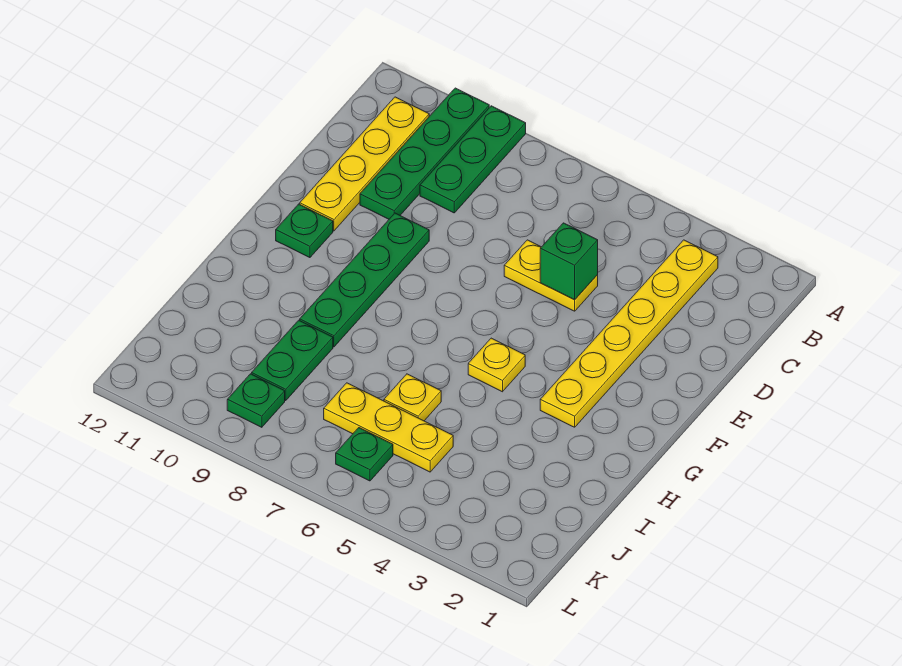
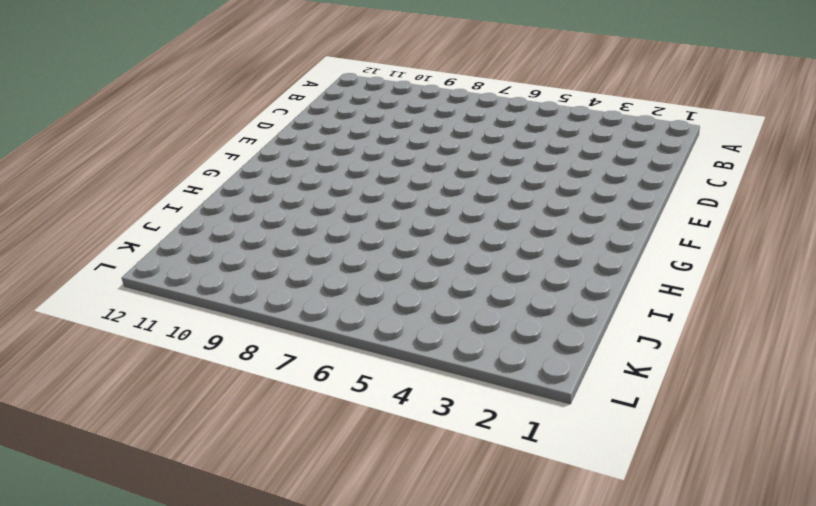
none -> green 1x3 plate [420,106,526,213]
none -> green 1x4 plate [360,88,489,219]
none -> yellow 1x6 plate [540,240,718,427]

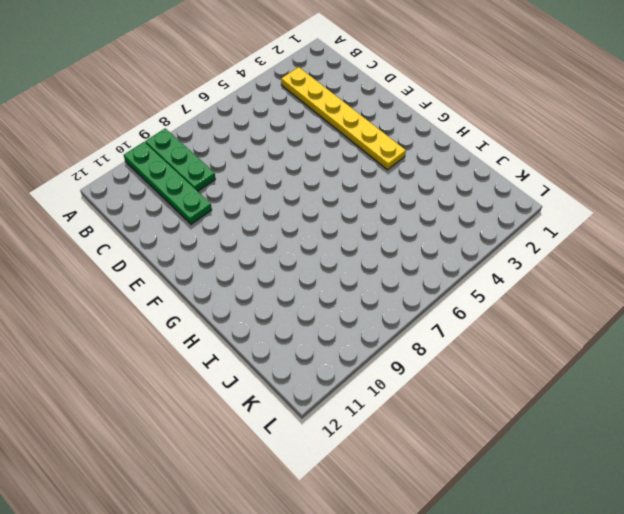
none -> yellow 1x4 plate [300,97,429,231]
none -> yellow 1x2 plate [504,240,598,311]
none -> green 1x4 plate [300,213,429,347]

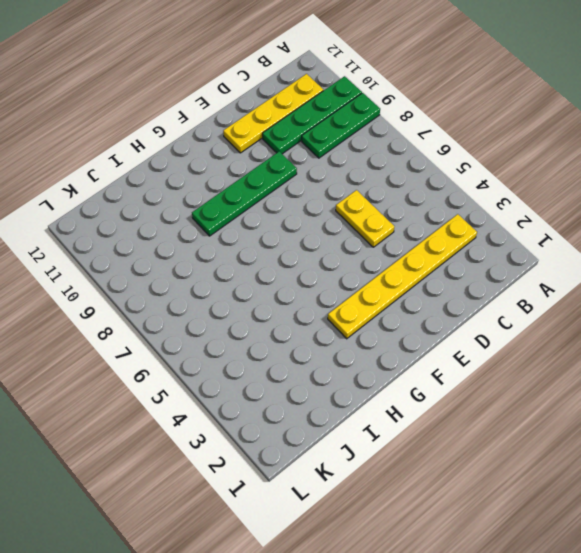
none -> green 1x1 plate [276,204,333,258]
none -> yellow 1x1 plate [468,338,525,392]
none -> yellow 1x1 plate [384,374,441,421]

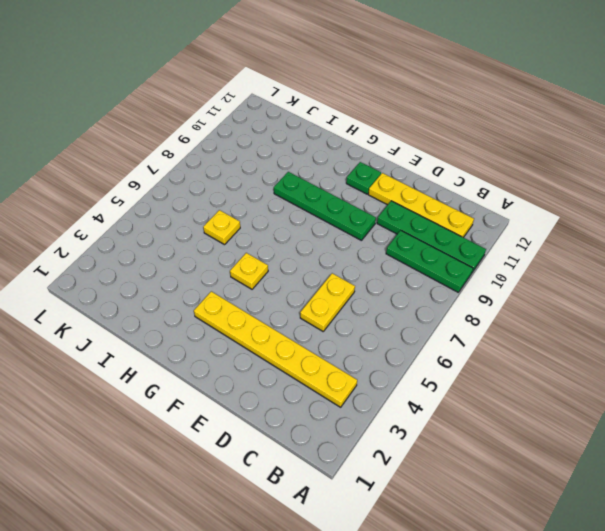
none -> green 1x2 plate [252,320,333,401]
none -> yellow 1x3 plate [324,383,453,472]
none -> green 1x1 plate [336,428,393,481]

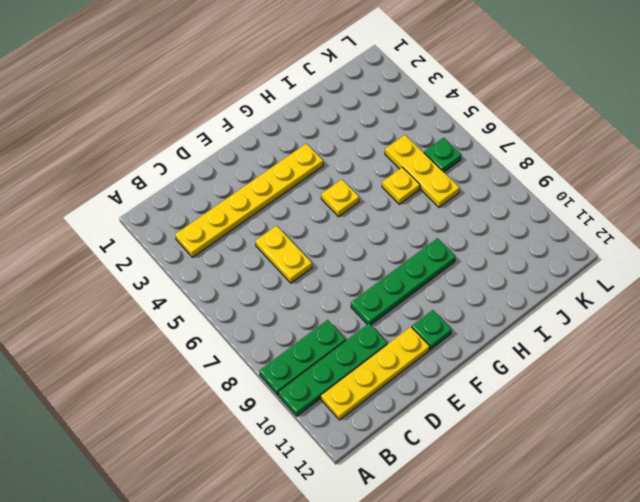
none -> green 1x2 plate [252,320,333,401]
none -> green 1x1 plate [227,374,285,427]
none -> green 1x1 brick [540,223,598,300]

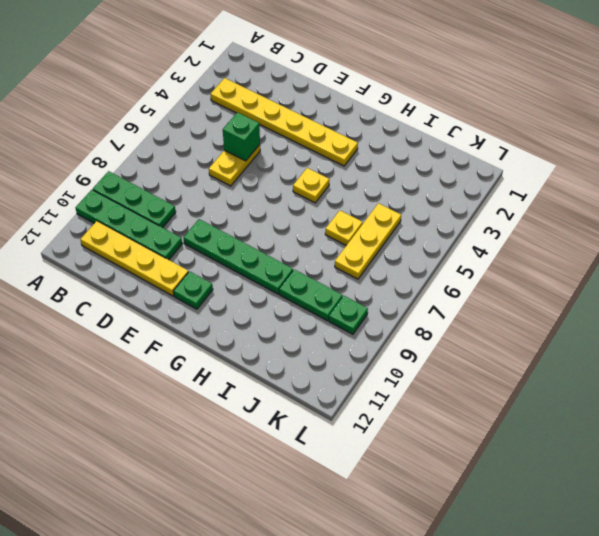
none -> green 1x1 plate [336,428,393,481]

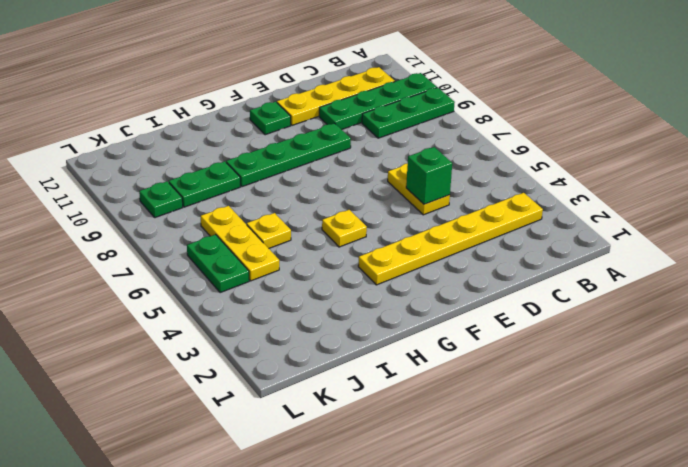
green 1x2 plate [187,235,249,293] -> green 1x1 plate [336,428,393,481]

